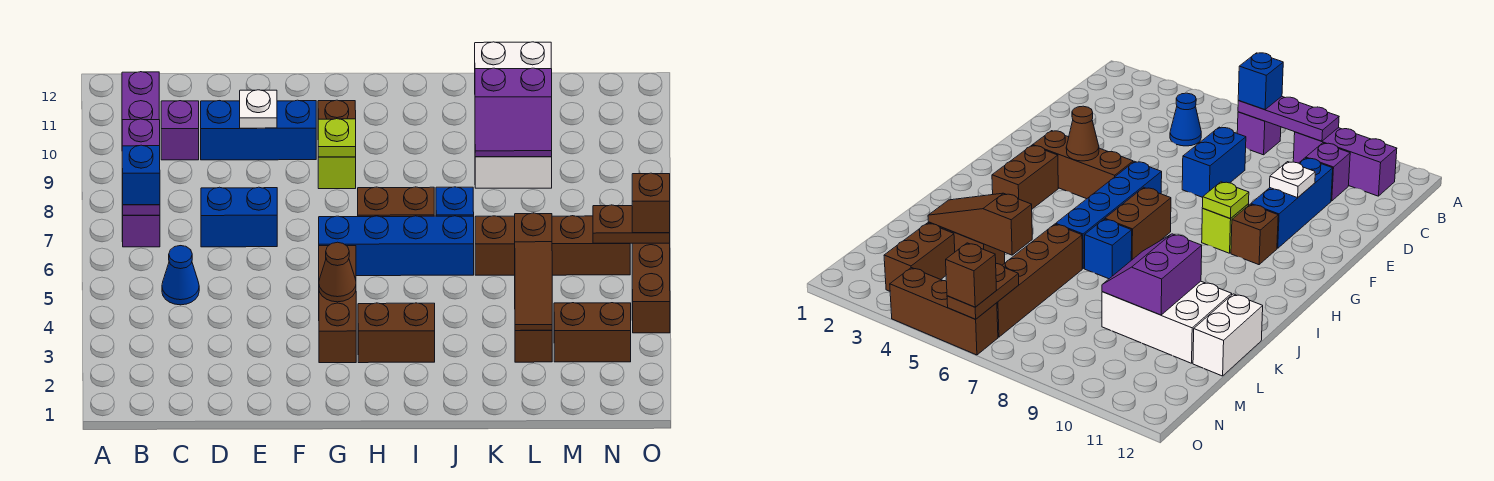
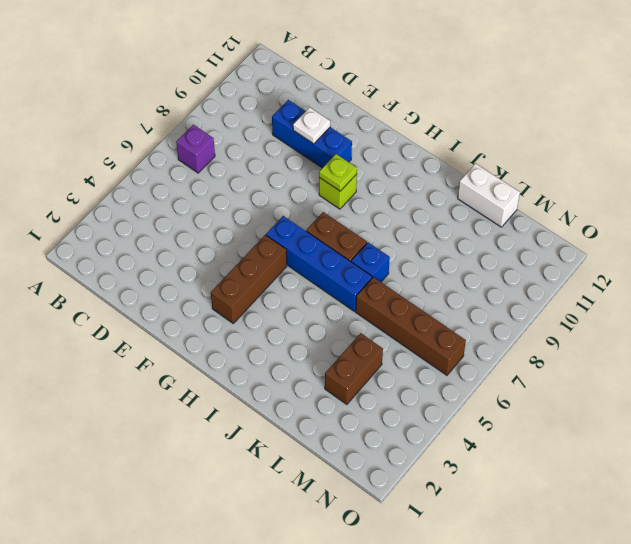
none -> purple 1x3 brick [122,72,159,120]
none -> blue 1x1 cone [162,246,199,305]
none -> purple 1x1 brick [161,101,199,160]

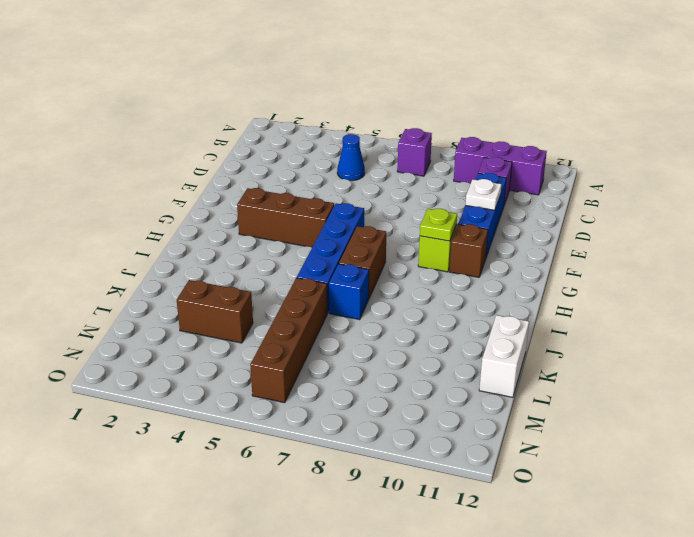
none -> blue 1x2 brick [201,187,277,247]
none -> brown 1x2 brick [358,303,435,363]
none -> white 2x3 brick [475,157,552,188]

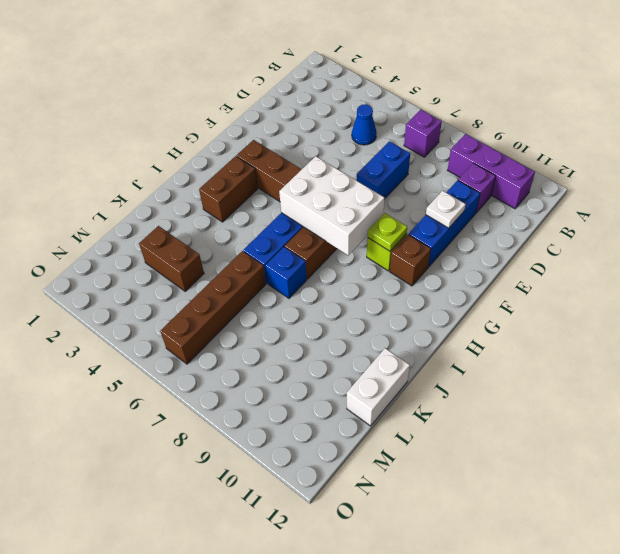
white 2x3 brick [279,156,385,255] -> white 2x3 brick moved to [475,157,552,188]
none -> brown 1x2 brick [554,303,631,362]
none -> brown 1x3 brick [632,243,670,333]
none -> purple 1x3 plate [122,119,160,215]

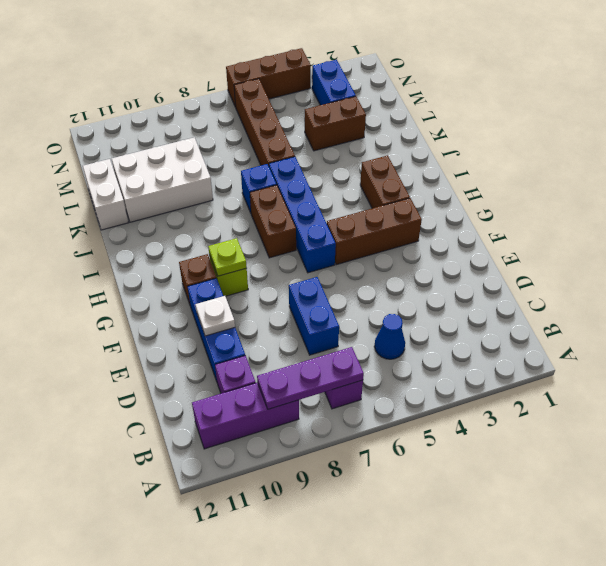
blue 1x2 brick [312,60,356,105] -> brown 1x2 brick [554,303,631,362]
none -> brown 1x1 cone [319,242,356,302]
none -> purple 2x2 slope [475,68,552,157]
none -> brown 1x3 slope [515,213,552,331]

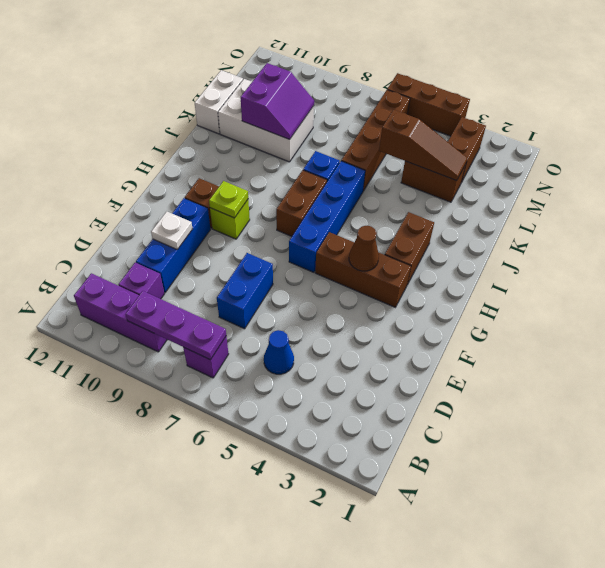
none -> brown 1x2 plate [593,205,670,243]
none -> blue 1x1 brick [122,145,160,205]
none -> brown 1x1 brick [632,173,670,233]

